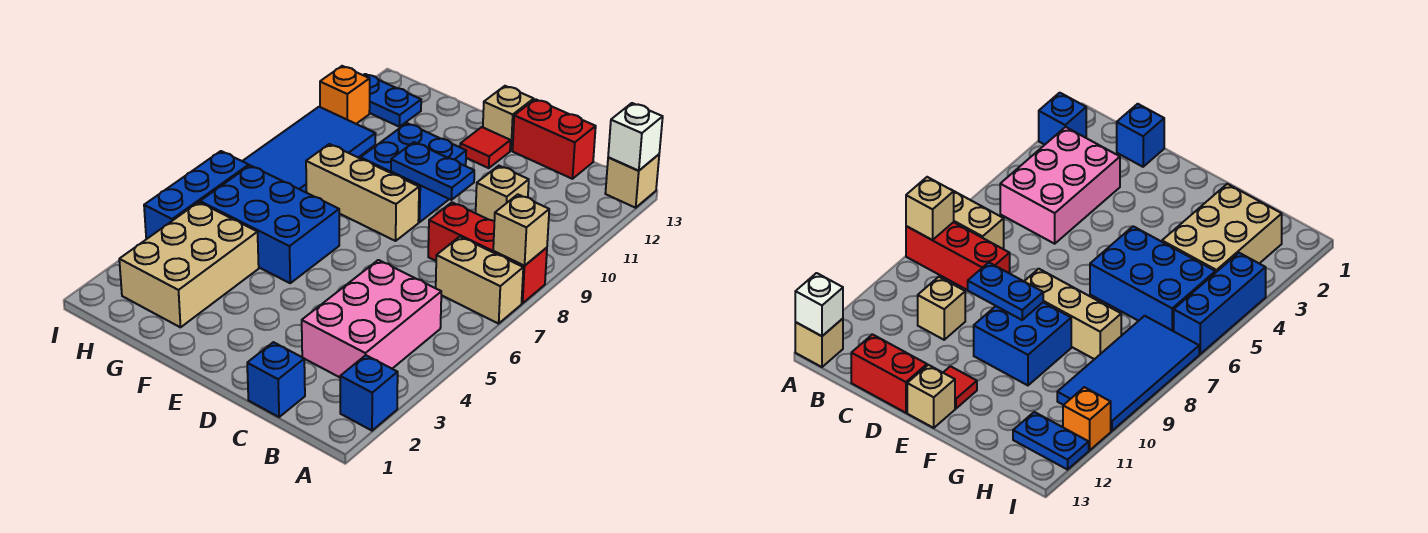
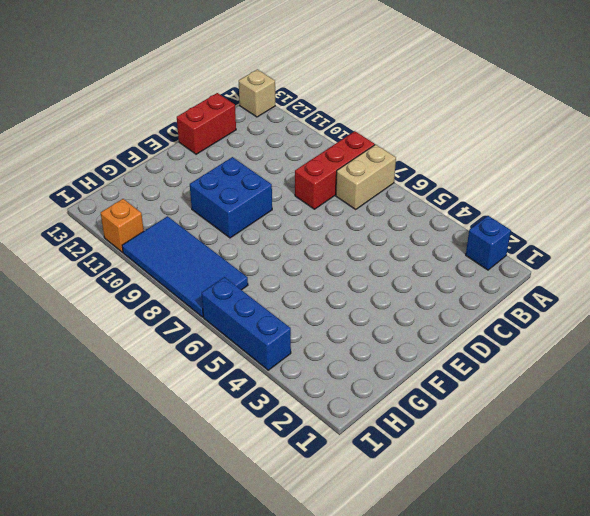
none -> pink 2x3 brick [302,260,441,377]
none -> blue 1x1 brick [247,342,305,417]
none -> tan 1x1 brick [476,166,529,221]

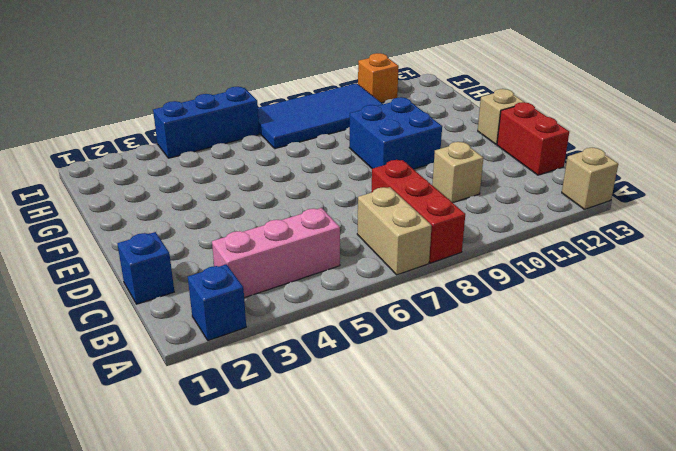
pink 1x3 brick [212,208,340,298] -> pink 2x3 brick [302,260,441,377]
none -> tan 1x3 brick [306,144,419,241]
none -> red 1x1 tile [460,127,511,168]
none -> blue 2x3 brick [200,165,339,283]

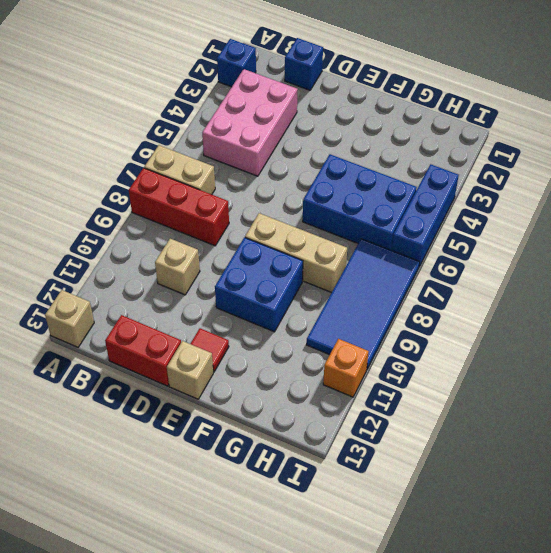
none -> tan 2x3 brick [119,202,259,327]
none -> blue 1x2 plate [363,74,421,127]
none -> tan 1x1 brick [493,194,549,266]

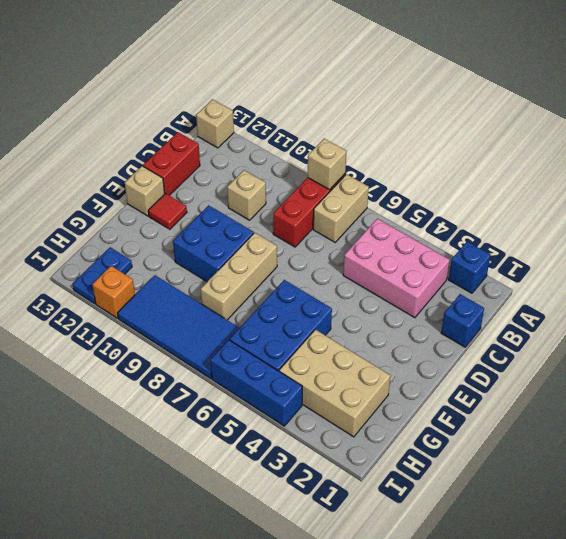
none -> white 1x1 brick [608,103,663,171]
none -> blue 1x2 plate [391,142,474,200]

